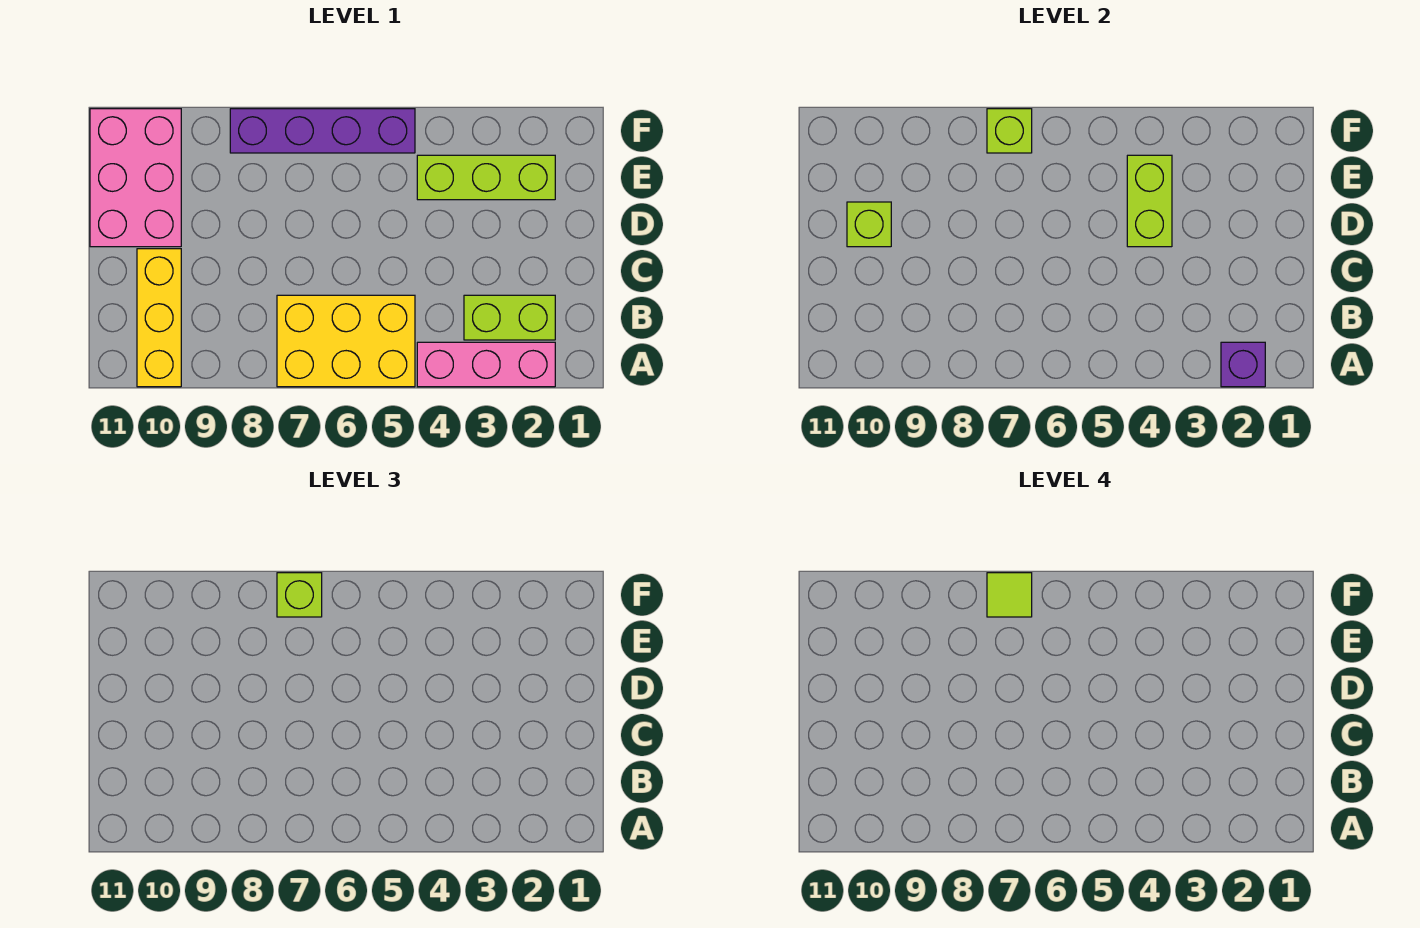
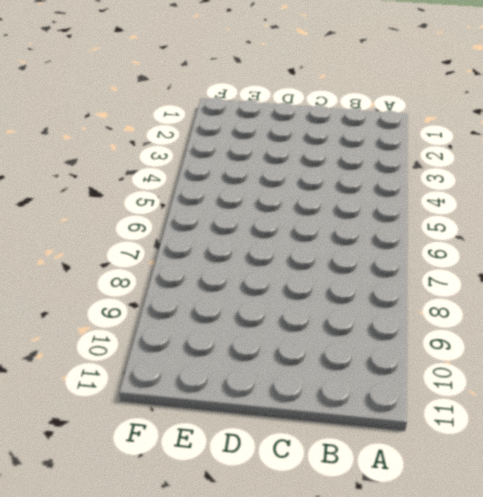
none -> pink 1x3 brick [417,342,555,387]
none -> yellow 2x3 brick [277,295,415,387]
none -> yellow 1x3 brick [137,249,181,387]

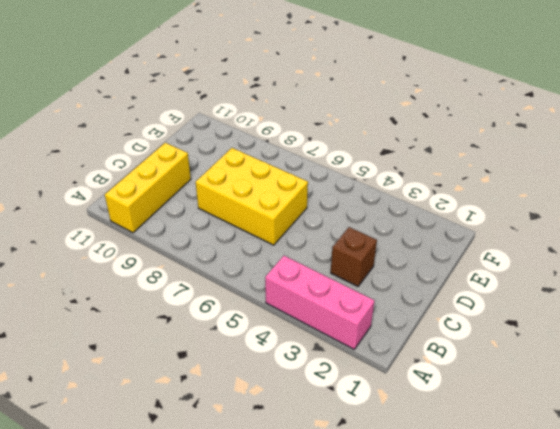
brown 1x1 brick [331,227,377,286] -> none
yellow 2x3 brick [196,148,308,245] -> yellow 2x3 brick moved to [277,295,415,387]
none -> lime 1x2 brick [464,295,555,340]
none -> pink 2x3 brick [90,109,181,247]
none -> lime 1x3 brick [417,155,555,200]

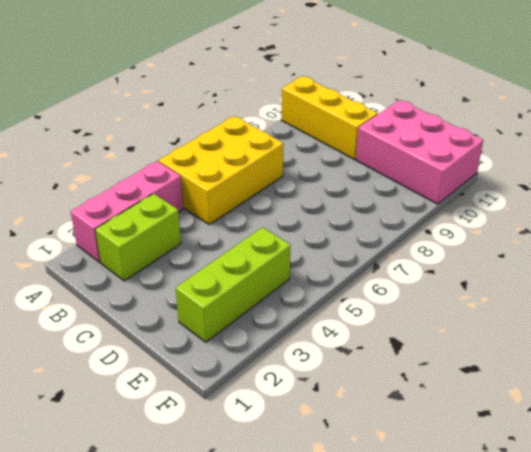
none -> purple 1x4 brick [230,109,415,153]
none -> purple 1x1 brick [1221,342,1265,387]
none -> lime 1x2 brick [1127,155,1172,247]

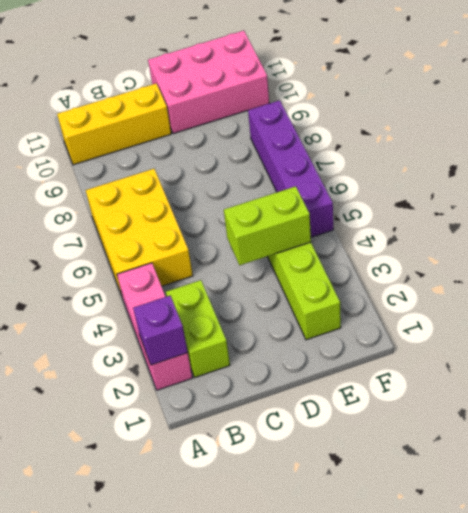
none -> lime 1x1 brick [847,202,891,247]
none -> lime 1x1 brick [987,109,1032,153]
none -> lime 1x1 brick [277,573,322,617]

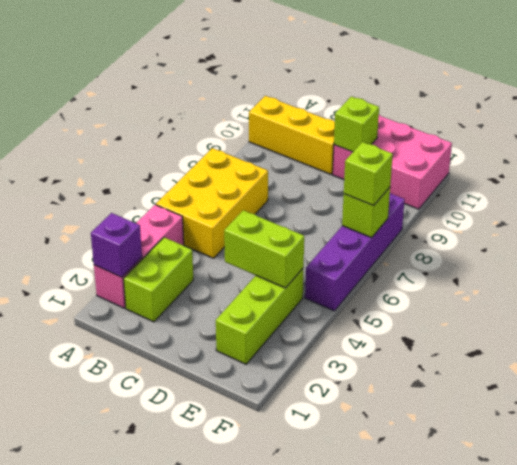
none -> lime 1x1 tile [987,573,1032,617]

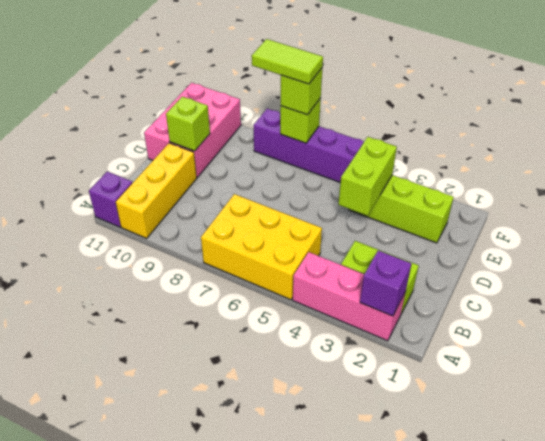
purple 1x1 brick [89,171,133,227] -> none
lime 1x2 tile [252,39,323,84] -> lime 1x1 tile [987,573,1032,617]

